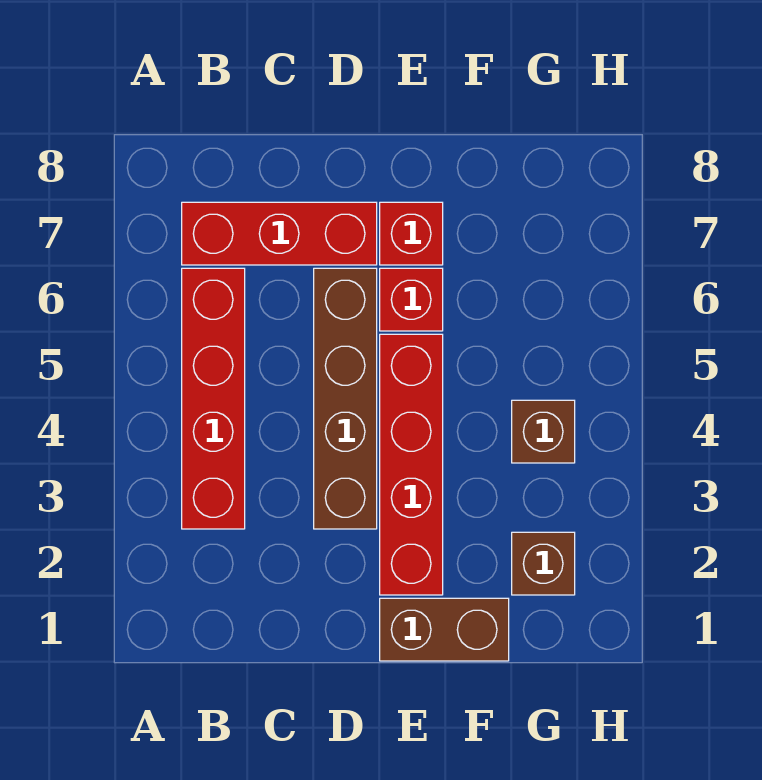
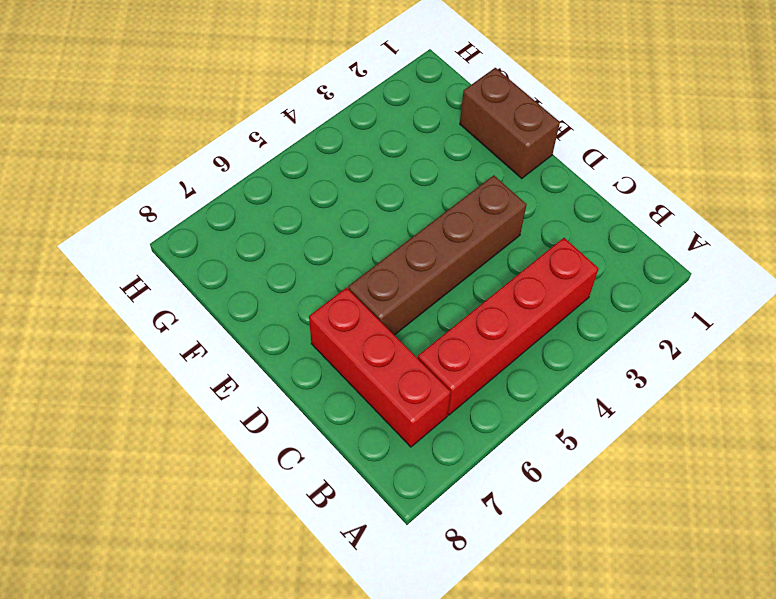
none -> red 1x4 brick [380,334,443,595]
none -> red 1x1 brick [380,268,443,331]

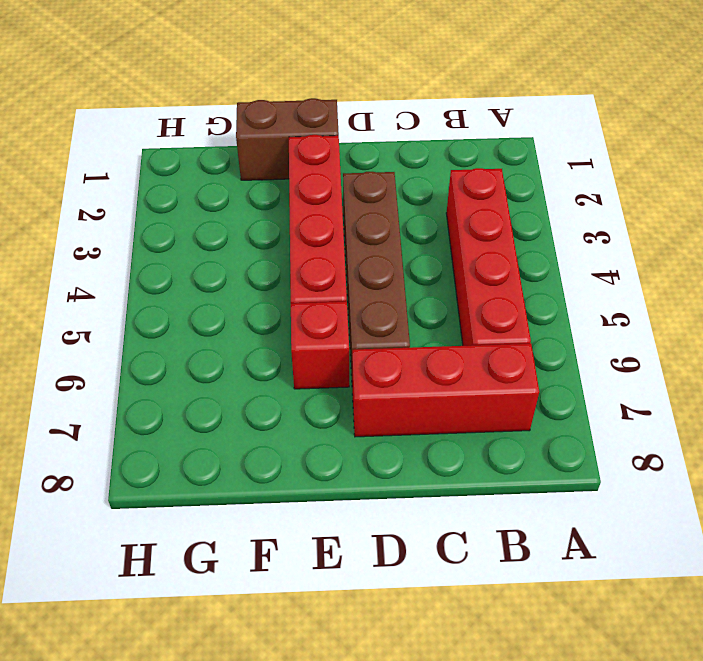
none -> red 1x1 brick [380,202,443,265]
none -> brown 1x1 brick [512,532,575,595]

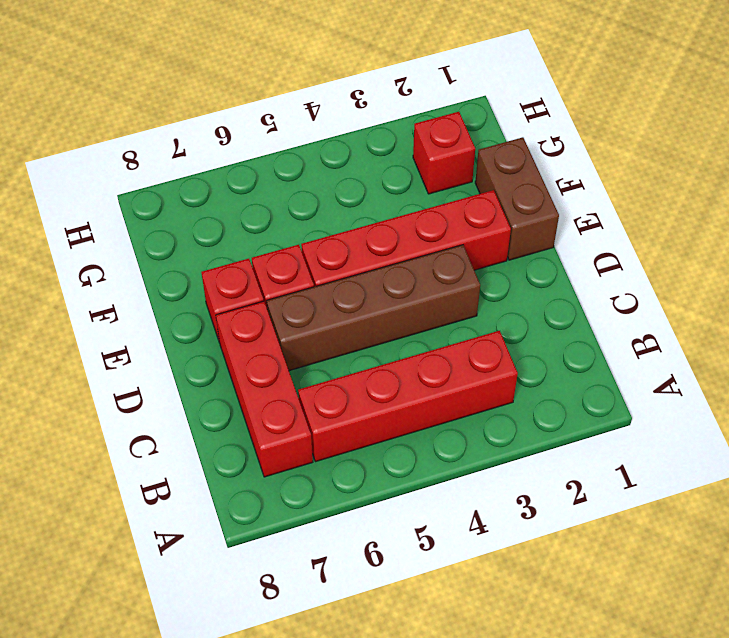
red 1x1 brick [413,112,475,194] -> brown 1x1 brick [512,532,575,595]
none -> brown 1x1 brick [512,400,575,463]

